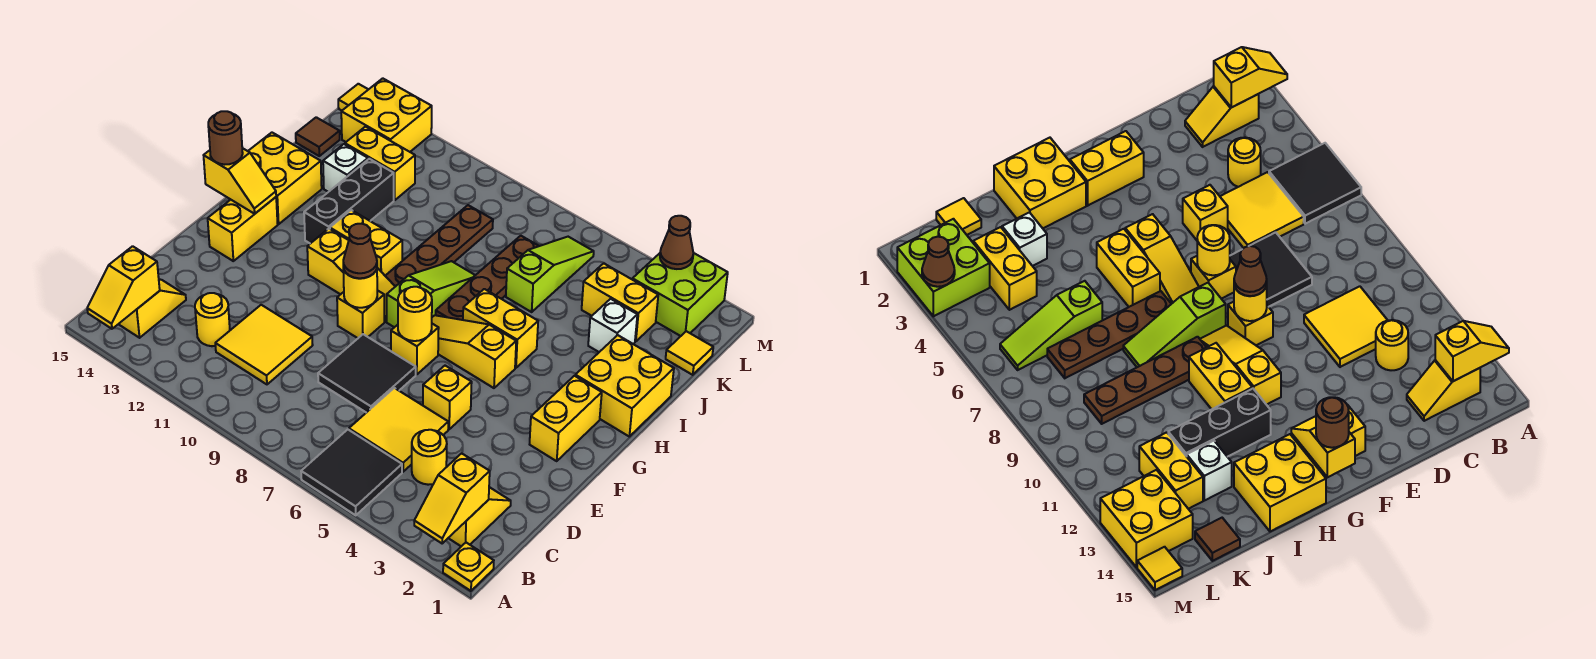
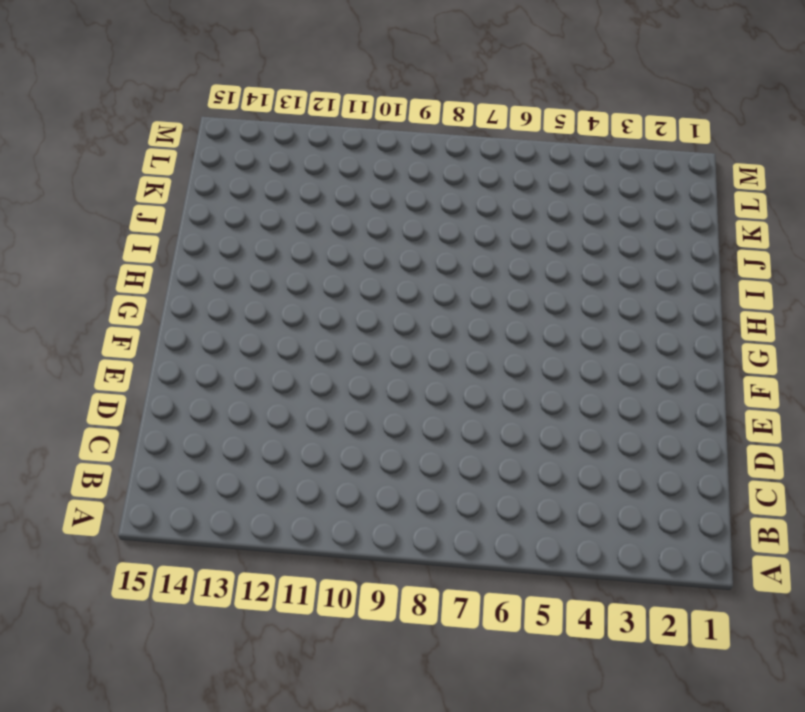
none -> yellow 1x1 plate [443,543,494,591]
none -> black 2x2 tile [301,430,402,515]
none -> yellow 1x2 slope [449,487,511,546]
none -> yellow 1x2 slope [119,279,186,338]

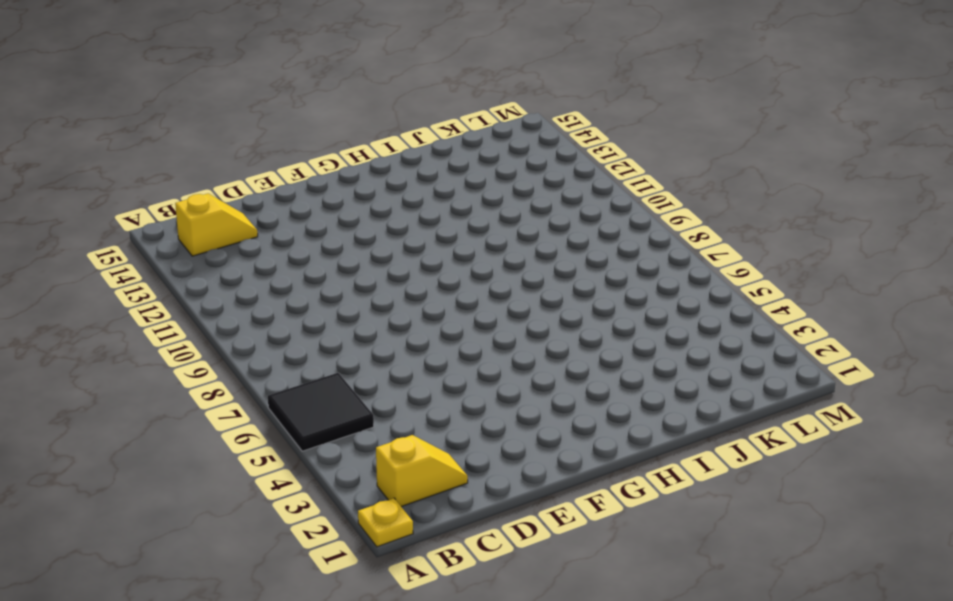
none -> yellow 1x1 round brick [412,430,447,485]
none -> yellow 2x2 tile [349,388,448,472]
none -> yellow 2x2 tile [215,305,313,384]
none -> yellow 1x1 round brick [195,293,230,346]

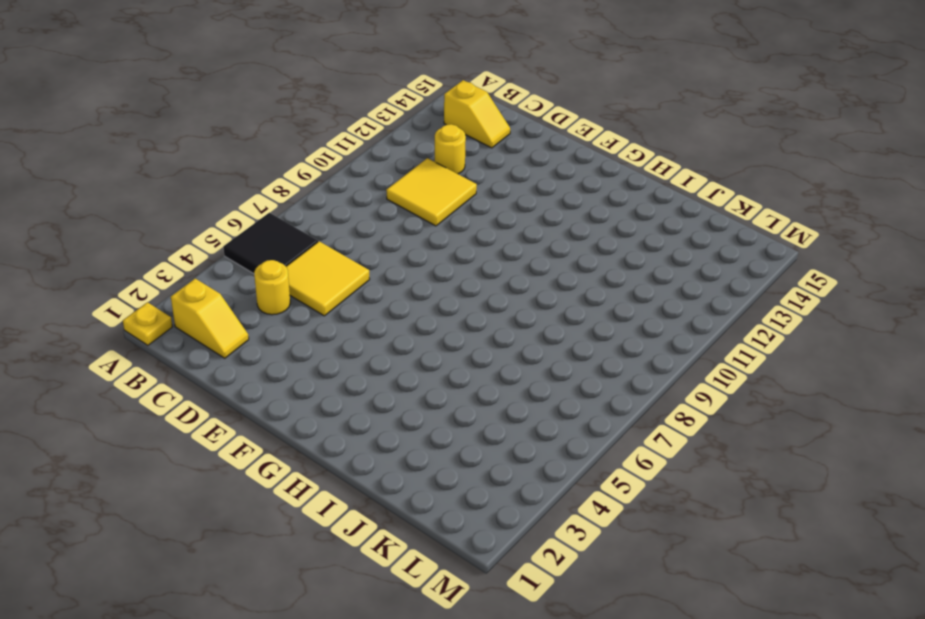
none -> black 2x2 tile [318,334,416,413]
none -> yellow 1x1 brick [423,366,472,429]
none -> yellow 1x2 brick [530,376,602,461]
none -> yellow 1x1 brick [391,324,439,374]

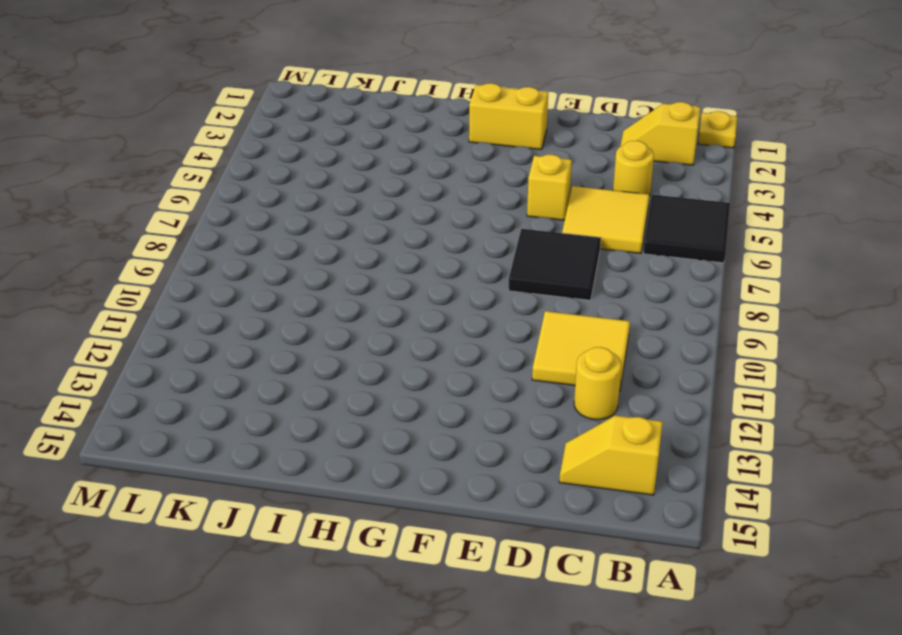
none -> yellow 1x1 brick [391,324,439,374]
none -> yellow 1x1 brick [337,290,384,338]
none -> yellow 1x2 brick [208,197,278,261]
none -> yellow 1x3 slope [432,315,516,388]

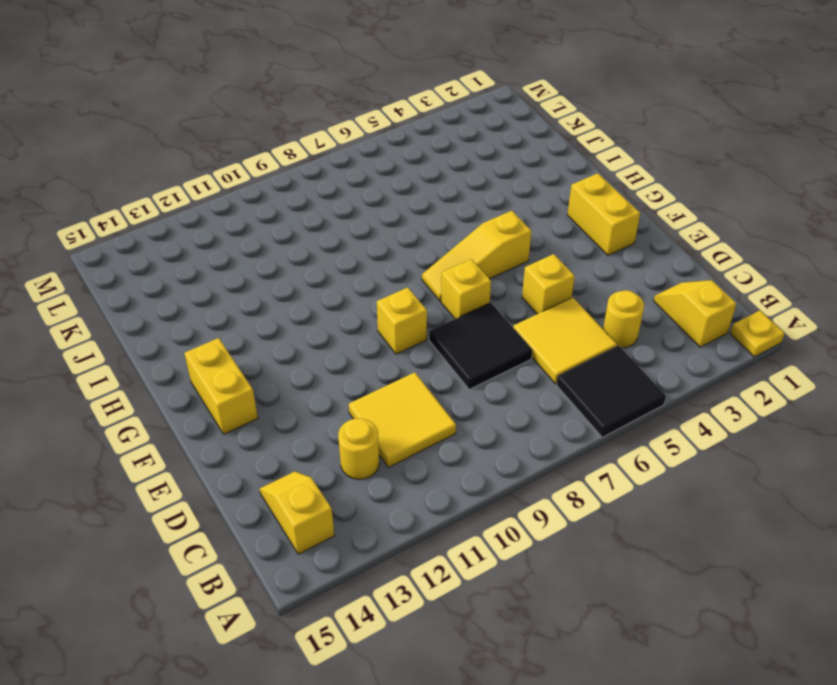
none -> lime 1x3 slope [387,261,475,327]
none -> yellow 1x3 slope [307,229,395,322]
none -> yellow 2x2 brick [575,335,674,436]
none -> yellow 1x2 brick [463,289,538,368]

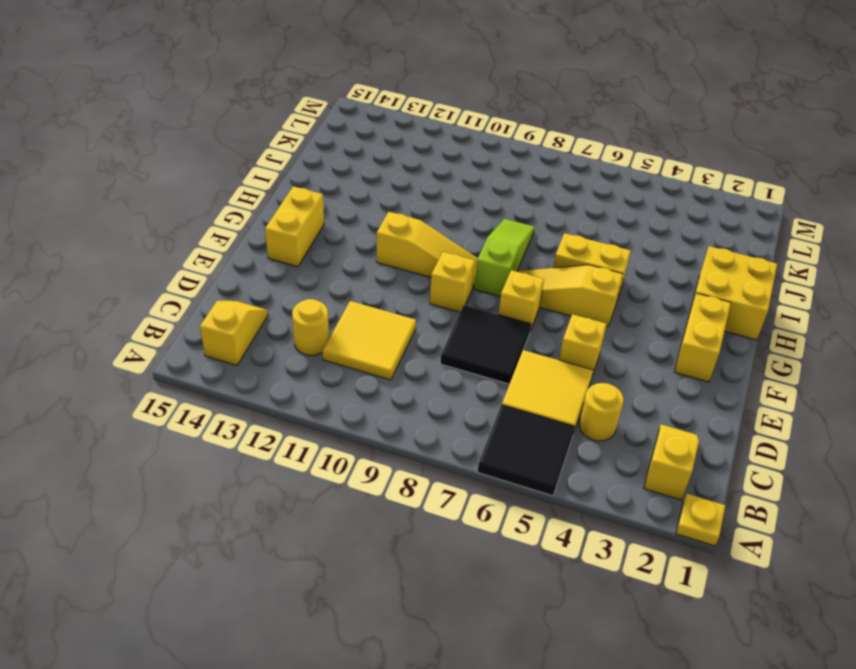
none -> brown 1x4 plate [436,236,538,320]
none -> brown 1x4 plate [386,205,493,287]
none -> yellow 1x2 brick [330,210,402,276]
none -> black 1x3 brick [304,159,394,244]

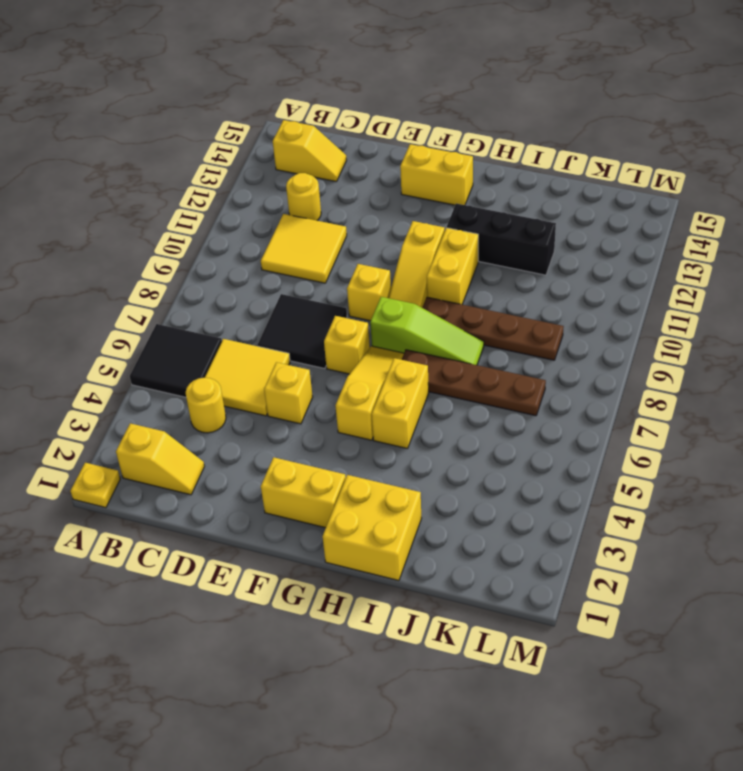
none -> yellow 2x2 brick [248,133,322,224]
none -> white 1x1 brick [588,299,637,352]
none -> lime 1x3 slope [506,237,594,312]
none -> white 1x1 brick [323,144,368,192]

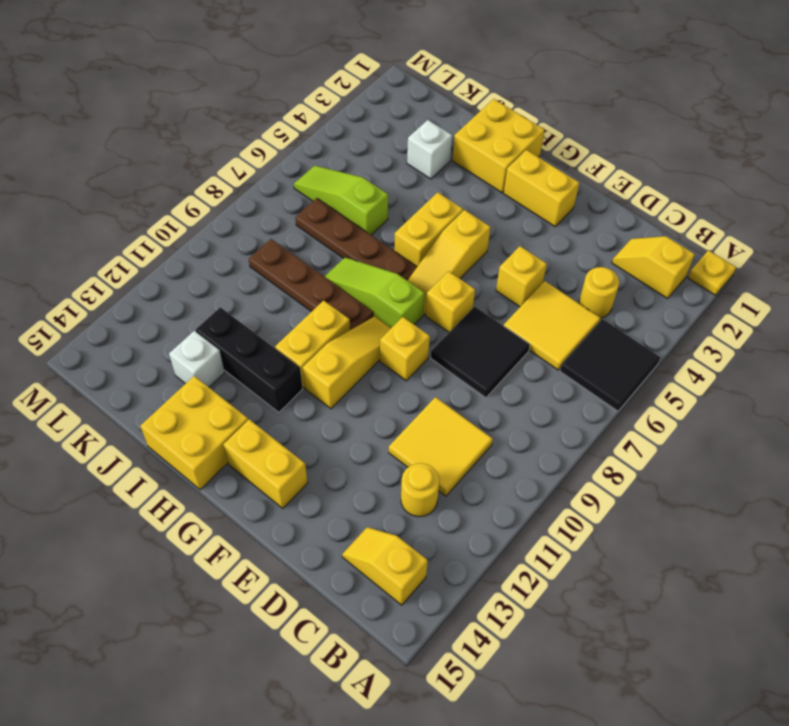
none -> yellow 1x1 tile [666,331,713,375]
none -> yellow 1x2 brick [582,263,658,342]
none -> yellow 1x2 brick [345,127,415,200]
none -> brown 1x1 tile [296,117,340,156]

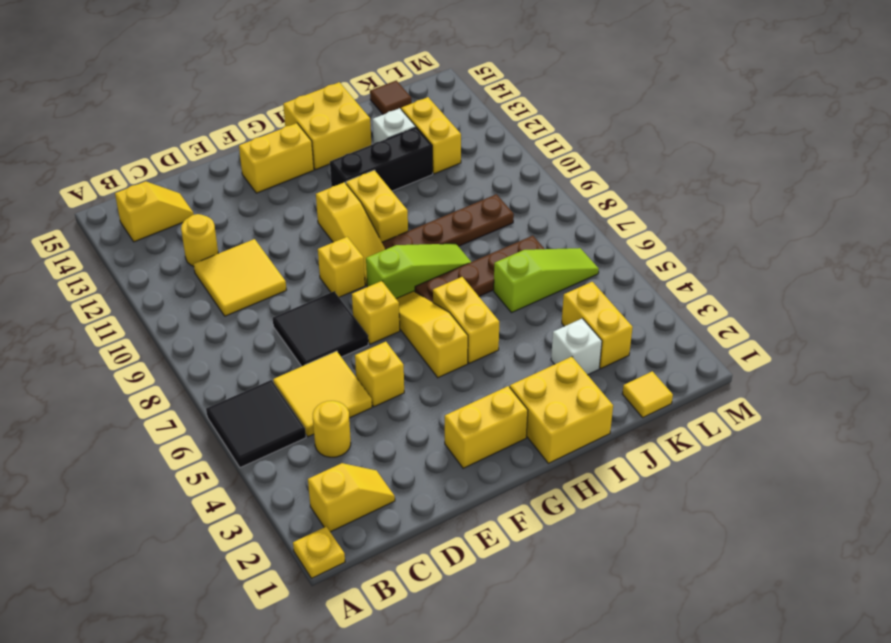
none -> lime 2x2 brick [632,253,728,336]
none -> yellow 2x2 brick [341,78,432,152]
none -> yellow 1x1 tile [338,84,369,110]
none -> yellow 1x2 slope [414,453,490,543]

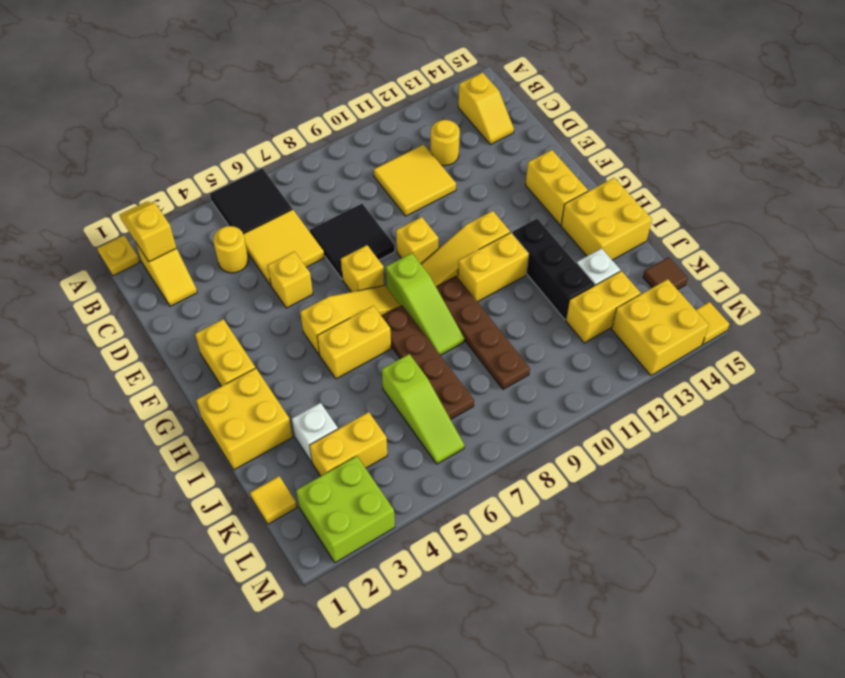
none -> yellow 1x2 slope [87,246,160,329]
none -> yellow 1x1 round brick [398,287,432,341]
none -> yellow 1x1 round brick [343,267,377,308]
none -> yellow 1x2 slope [204,148,276,214]

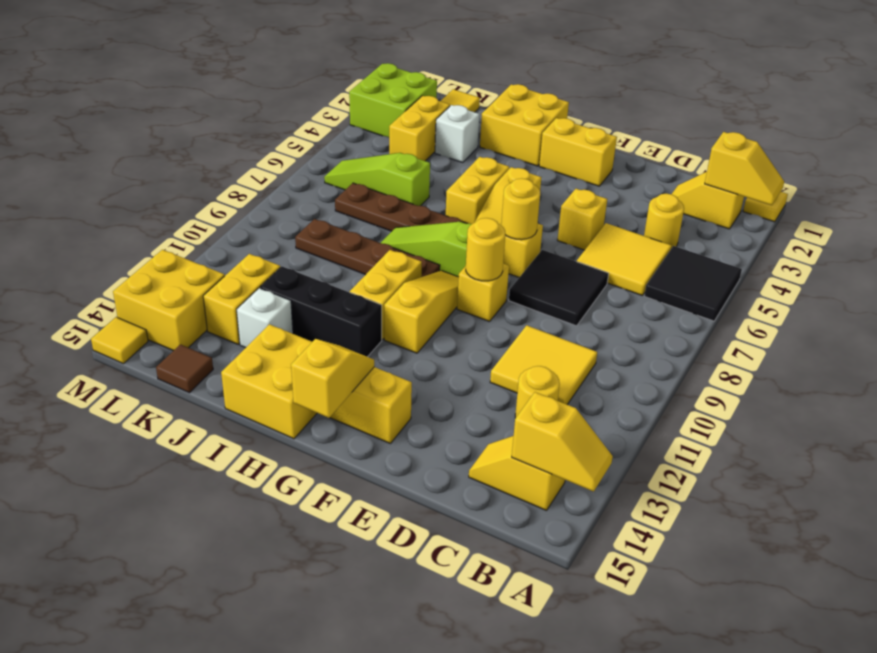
none -> brown 1x1 cone [660,216,693,269]
none -> brown 1x1 cone [343,224,377,278]
none -> brown 1x1 round brick [208,111,243,165]

